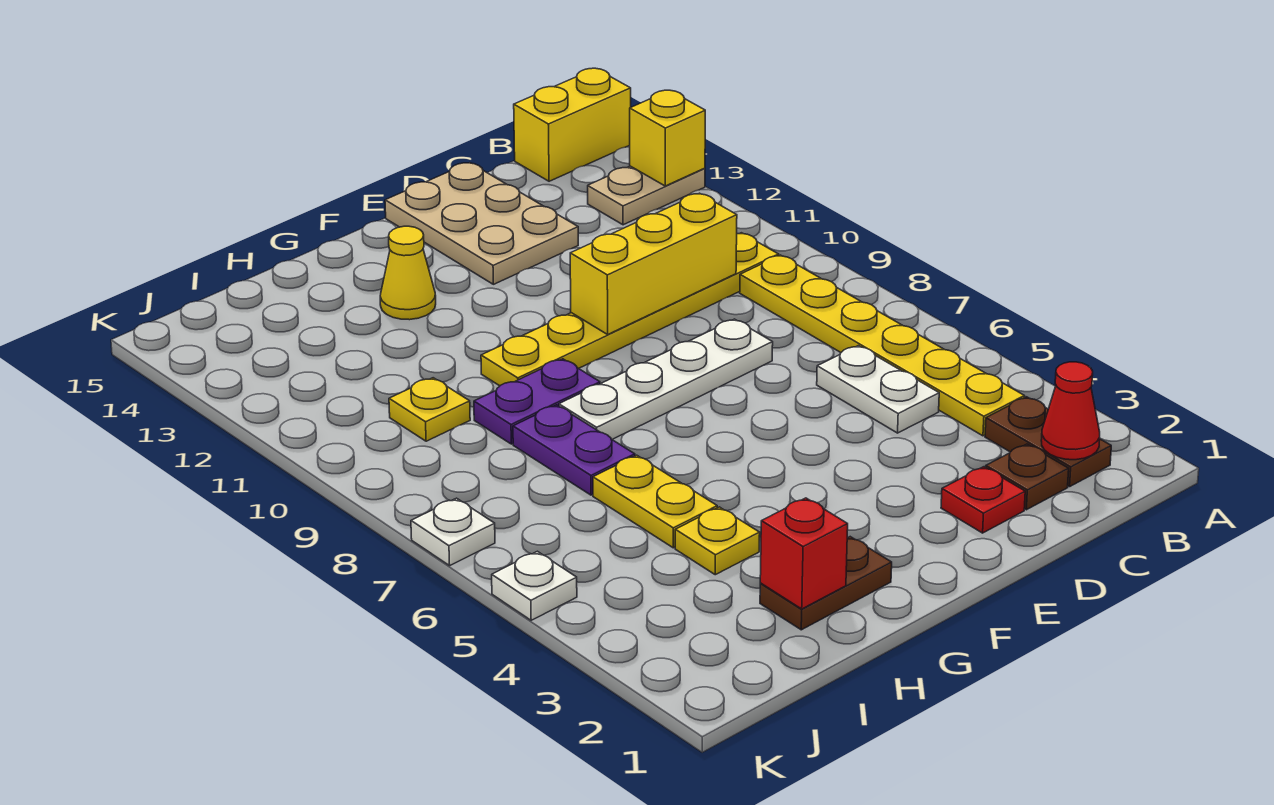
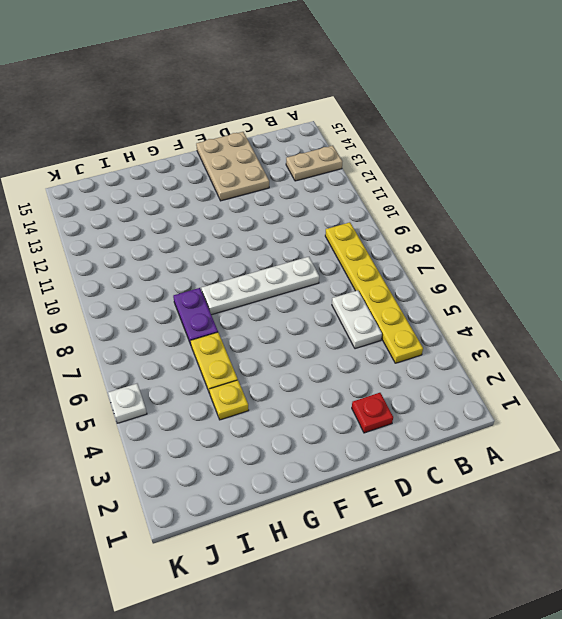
none -> yellow 1x2 brick [514,68,631,181]
none -> brown 1x2 plate [985,397,1111,487]
none -> yellow 1x6 plate [481,233,779,386]

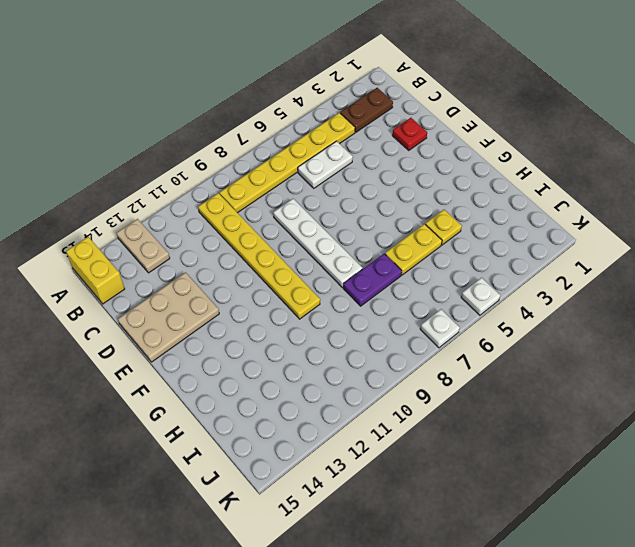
none -> brown 1x1 plate [986,444,1069,510]
none -> brown 1x2 plate [760,537,892,630]
none -> purple 1x2 plate [474,359,600,444]

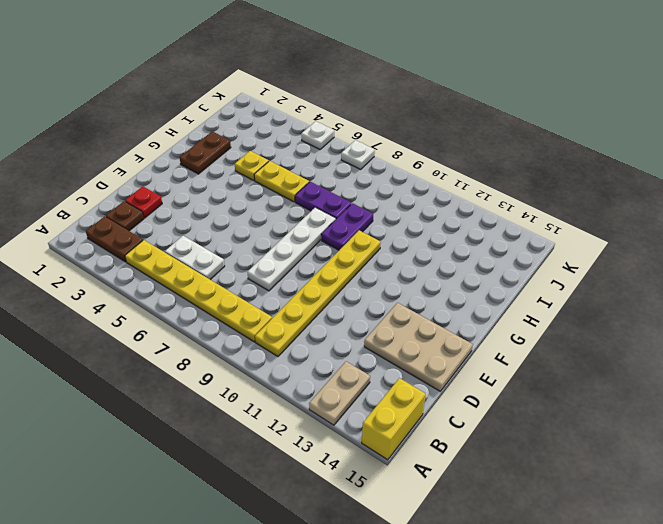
none -> yellow 1x1 cone [380,226,436,320]
none -> yellow 1x1 plate [389,378,470,441]
none -> yellow 1x1 brick [630,90,705,186]

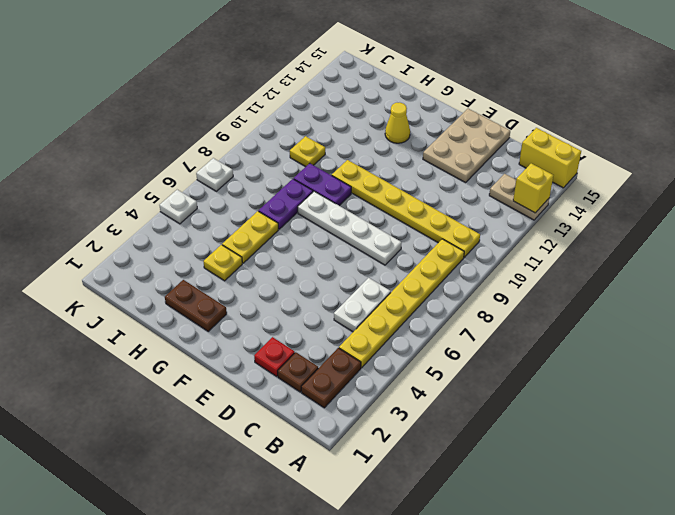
none -> red 1x1 cone [1041,362,1100,460]
none -> yellow 1x3 brick [570,193,737,334]
none -> red 1x1 brick [760,498,848,609]

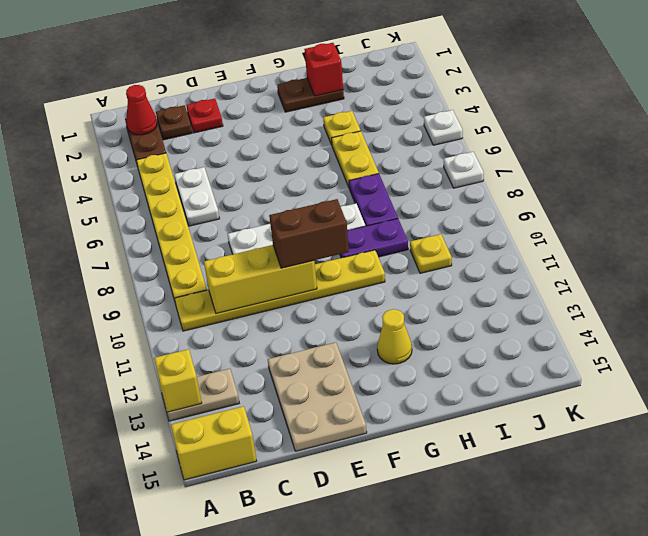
brown 1x2 brick [269,199,349,268] -> none

